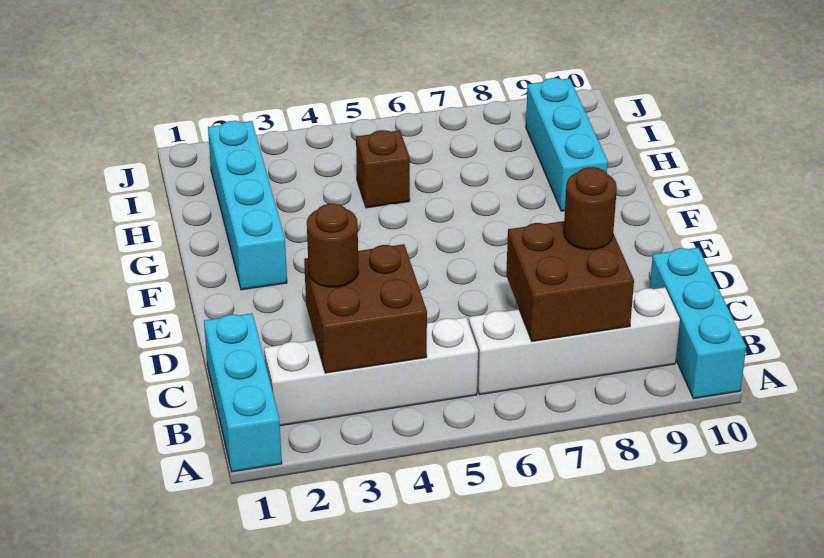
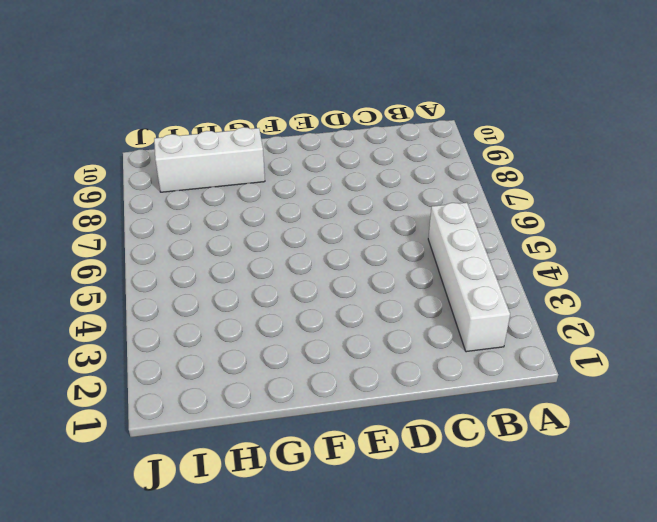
white 1x3 brick [154,127,265,192] -> cyan 1x3 brick [526,78,608,211]
none -> cyan 1x3 brick [204,313,282,472]
none -> cyan 1x3 brick [650,248,746,399]

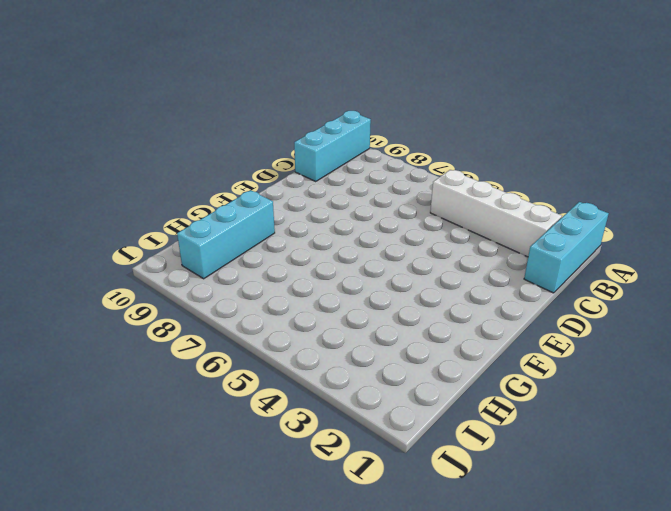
none -> white 1x4 brick [469,287,680,395]
none -> cyan 1x4 brick [208,121,287,290]

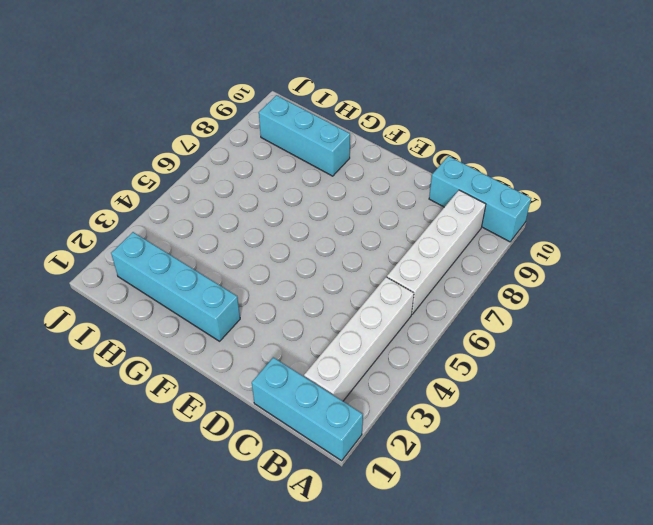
none -> brown 1x1 brick [356,130,410,208]
none -> brown 2x2 brick [304,244,427,373]

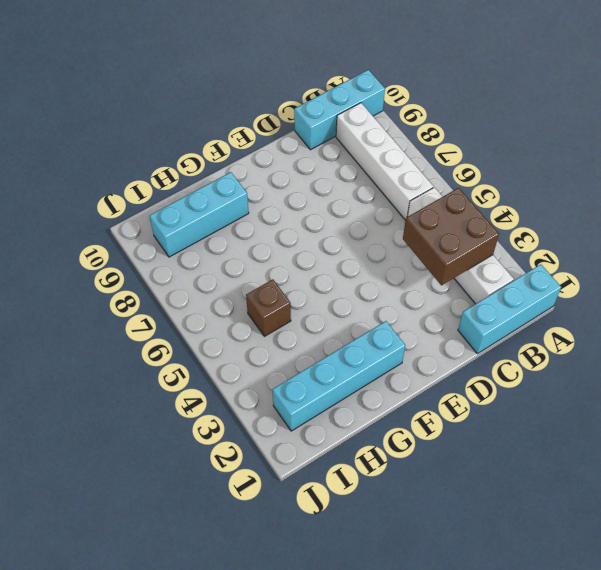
none -> brown 2x2 brick [506,221,634,341]
none -> brown 1x1 round brick [307,204,359,287]

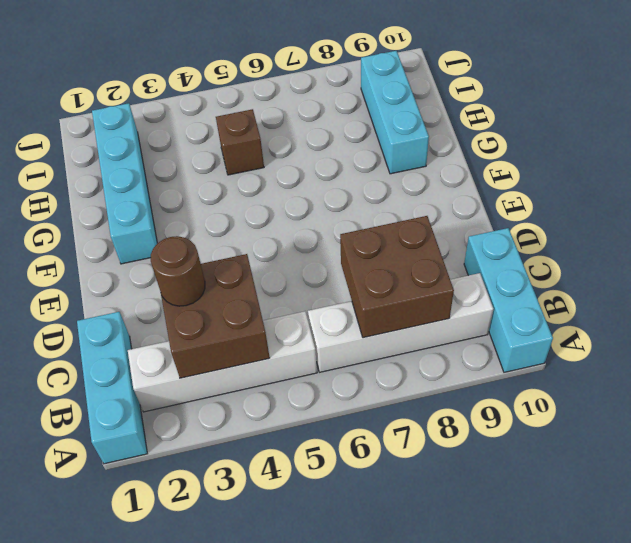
none -> brown 1x1 round brick [564,167,617,250]

